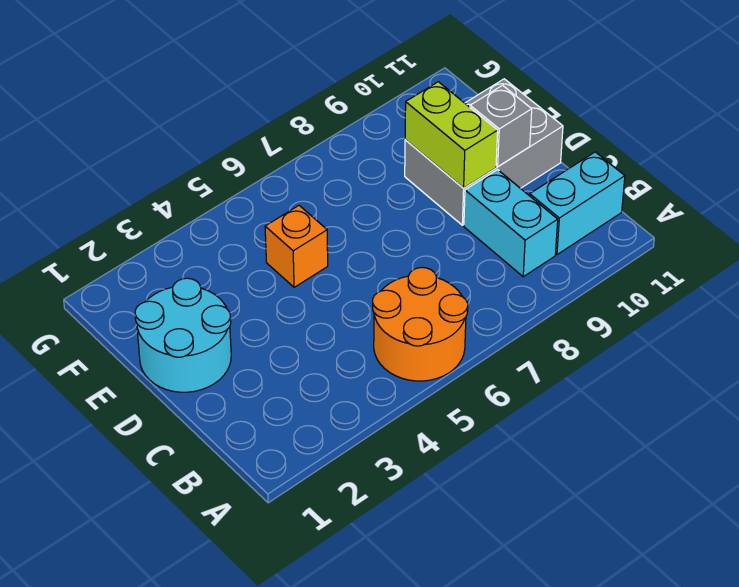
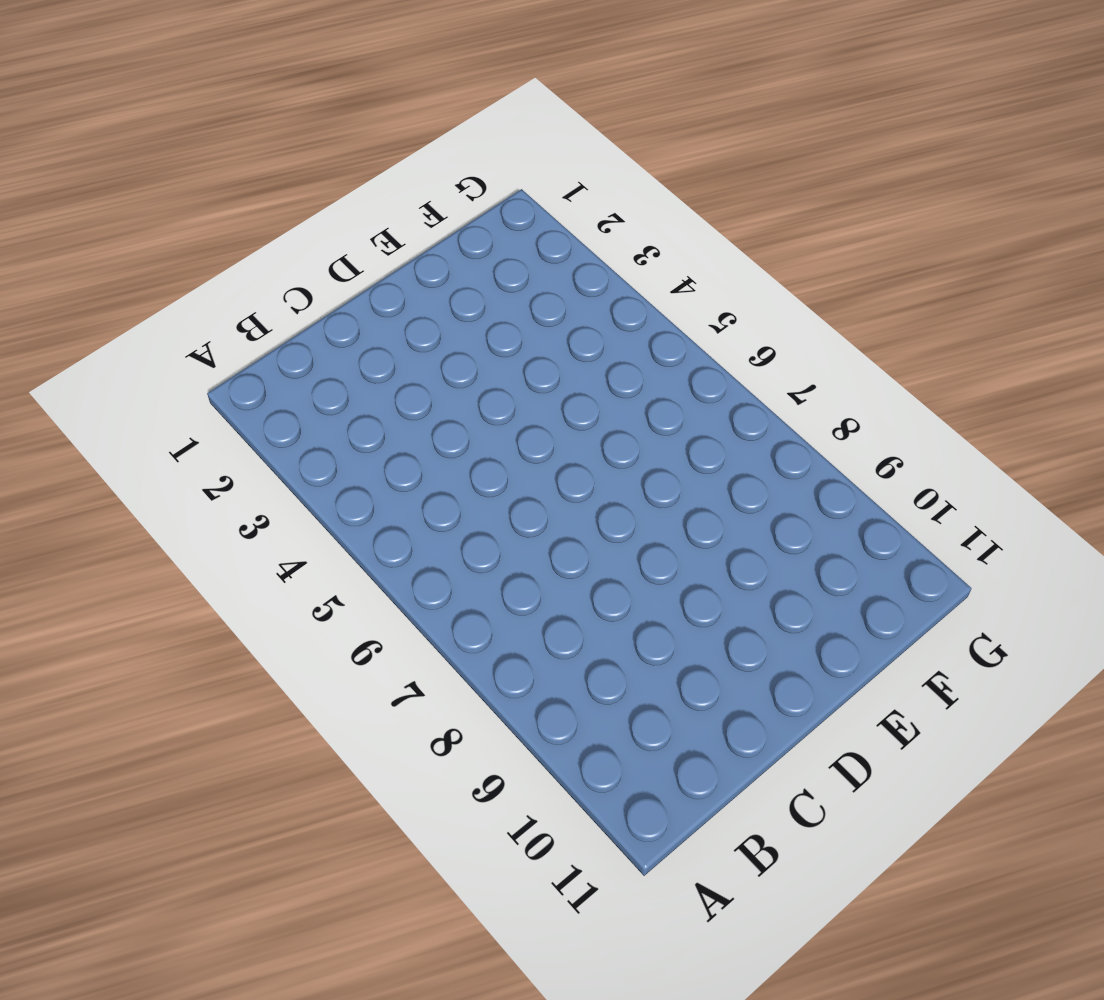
none -> orange 2x2 round brick [373,267,468,381]
none -> cyan 1x2 brick [464,170,558,277]

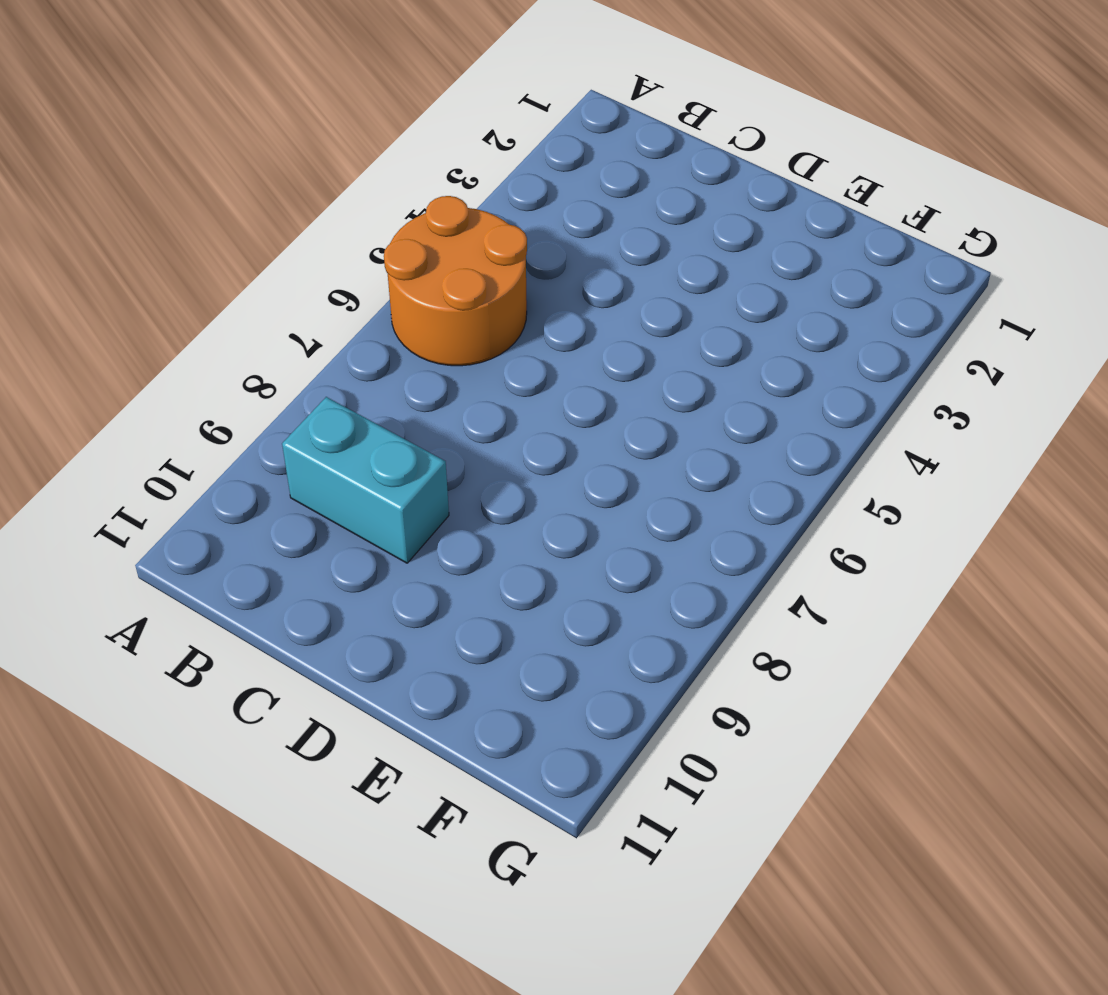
none -> cyan 1x2 brick [530,152,625,255]
none -> cyan 2x2 round brick [135,278,231,392]

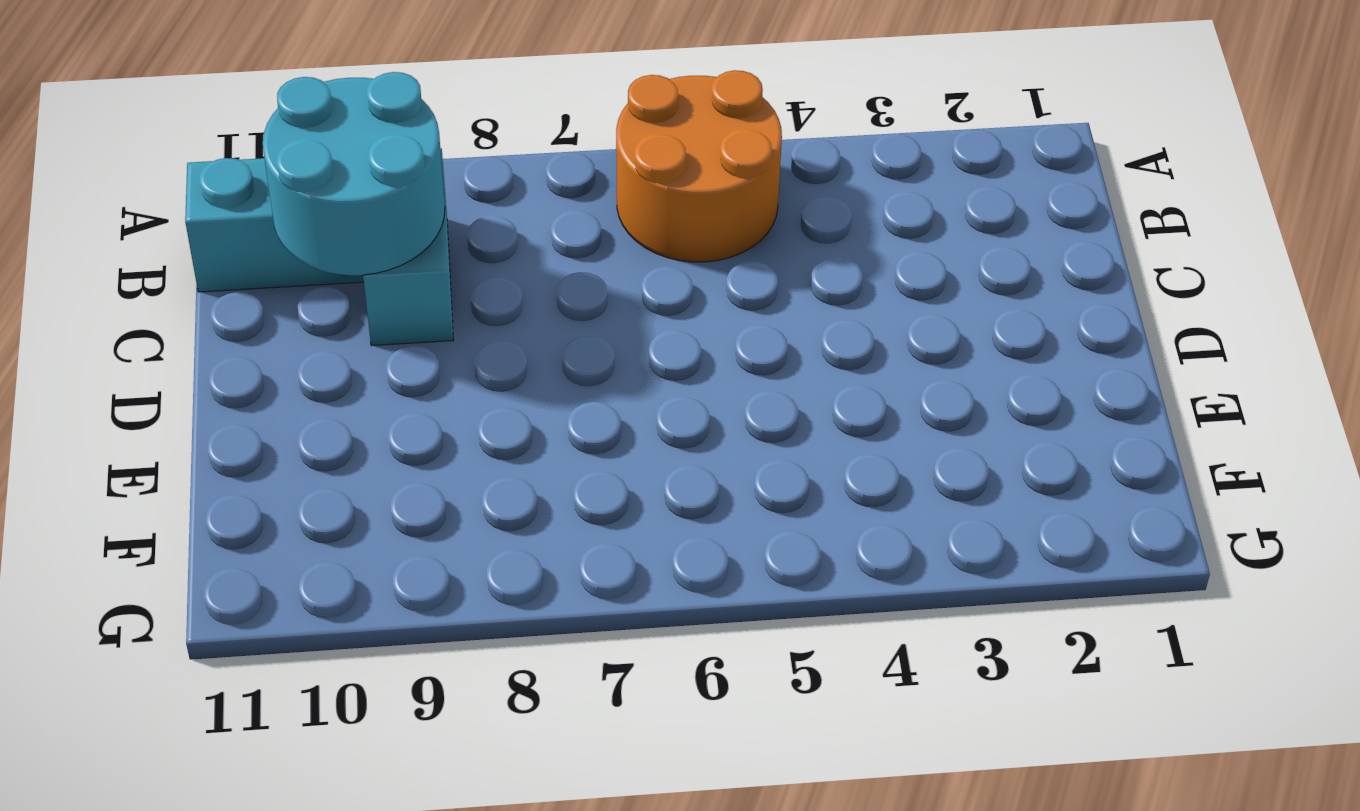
cyan 2x2 round brick [263,72,445,275] -> cyan 2x2 round brick moved to [135,278,231,392]
none -> grey 2x3 brick [405,79,563,225]
none -> orange 1x1 brick [265,206,328,287]

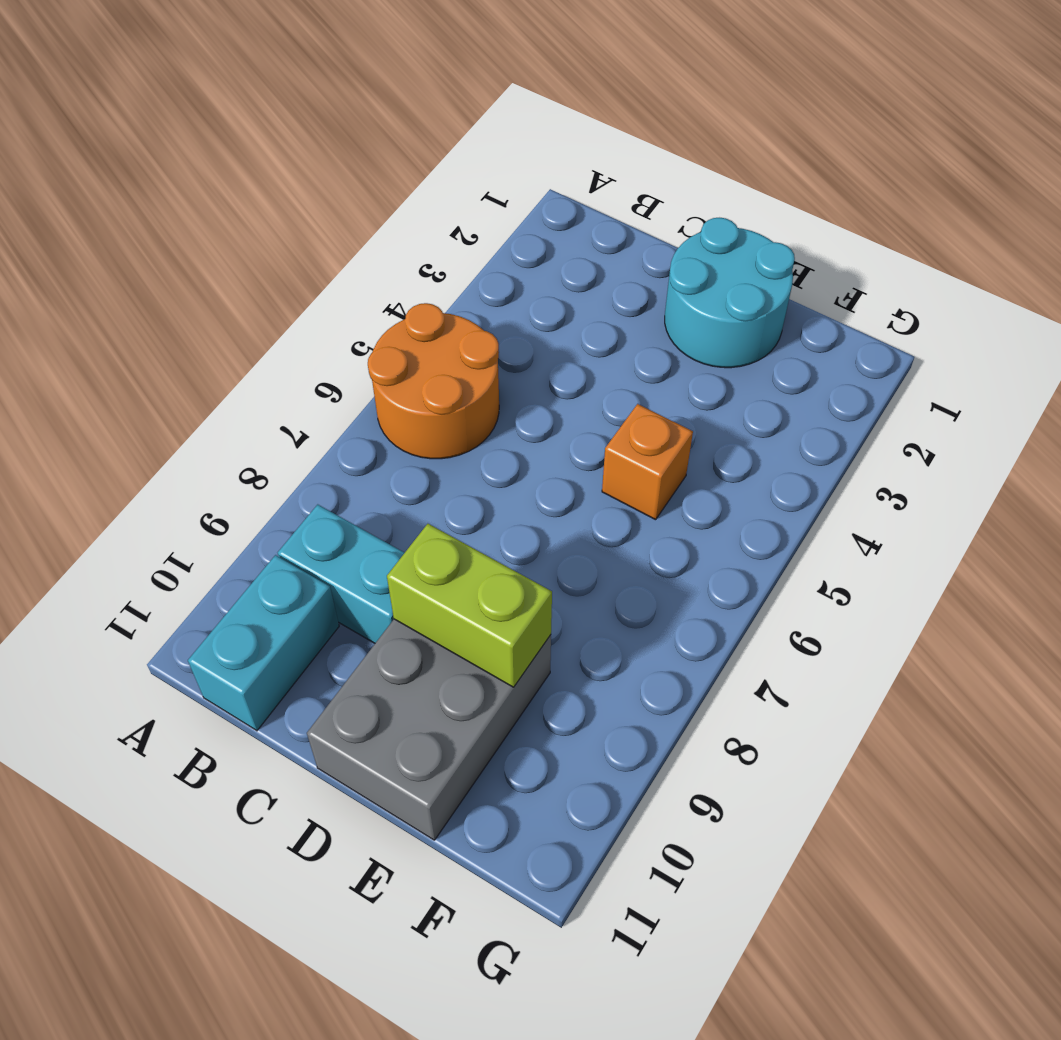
none -> grey 1x1 brick [470,85,532,166]

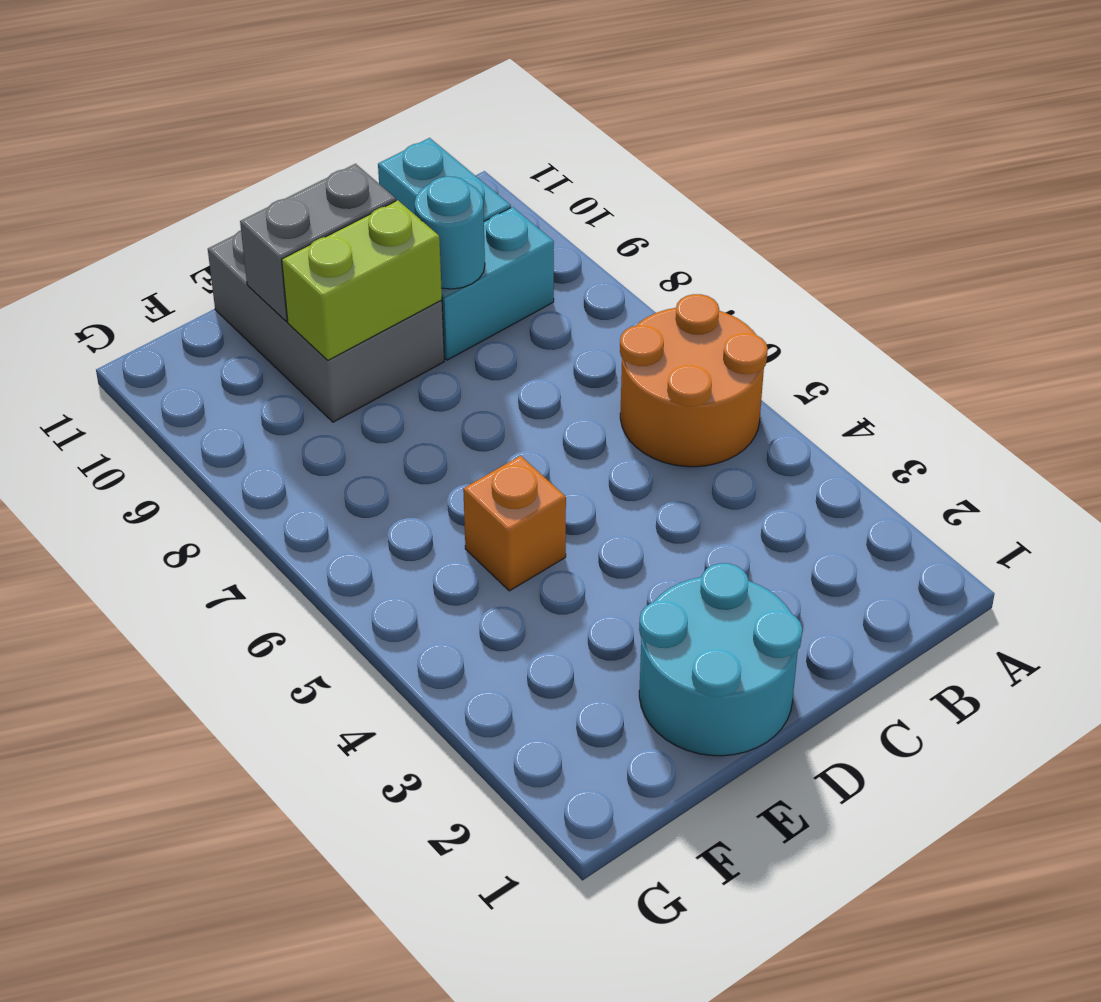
cyan 1x1 round brick [414,176,485,289] -> none
grey 1x2 brick [240,164,396,321] -> grey 1x1 brick [470,85,532,166]

